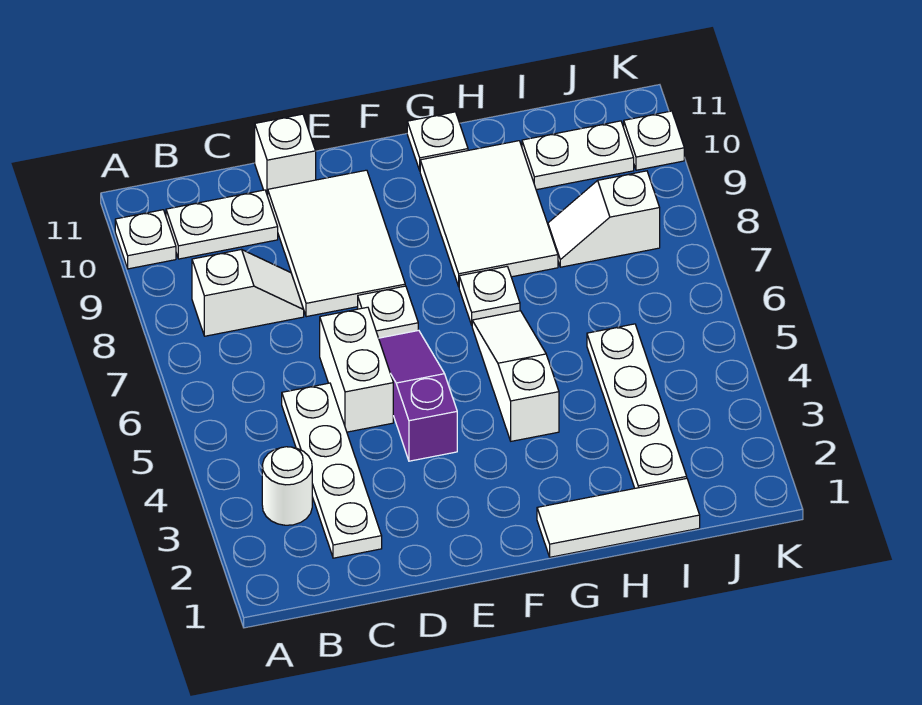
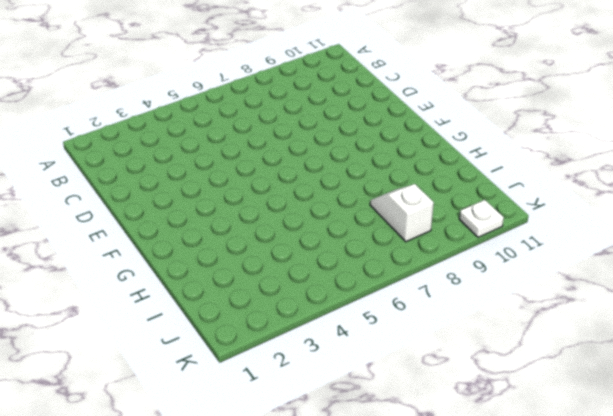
none -> white 1x1 plate [115,210,176,269]
none -> white 1x1 round brick [262,447,312,525]
none -> white 1x2 slope [192,250,304,336]

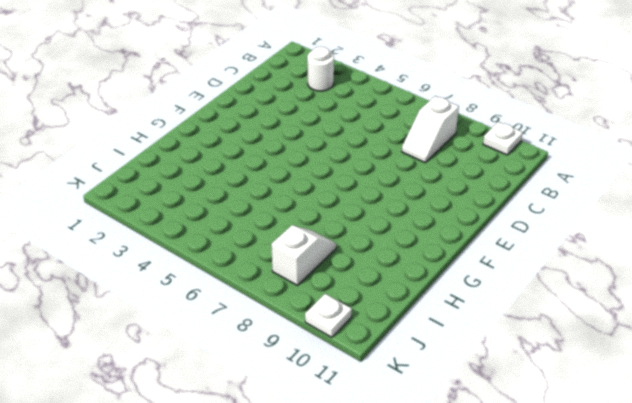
none -> white 1x2 plate [166,190,278,259]
none -> white 1x4 plate [282,383,382,558]
none -> white 1x2 brick [320,307,393,432]

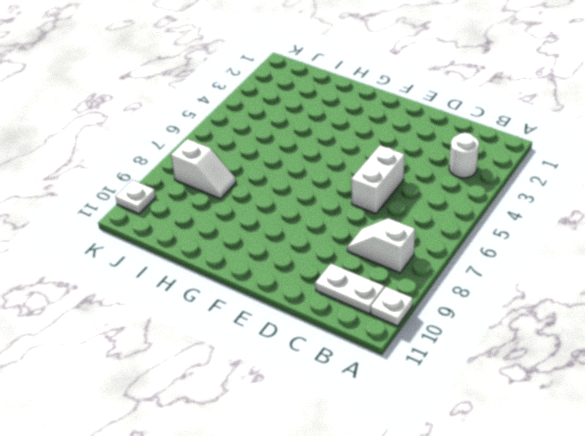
none -> white 1x4 plate [282,383,382,558]
none -> white 2x3 tile [268,170,405,317]
none -> white 1x1 brick [255,114,316,196]

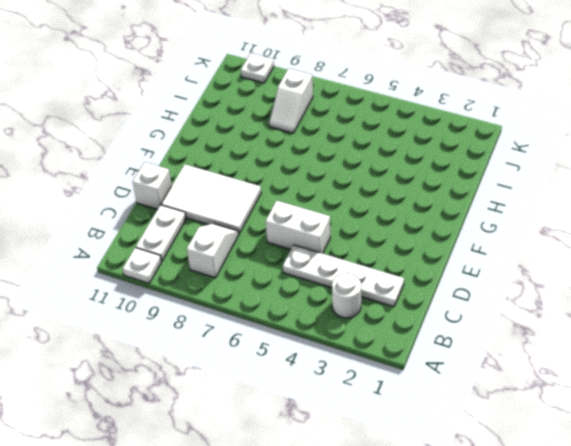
none -> purple 1x3 slope [379,330,457,461]
none -> white 1x1 plate [358,286,418,338]
none -> white 1x3 tile [537,478,700,557]

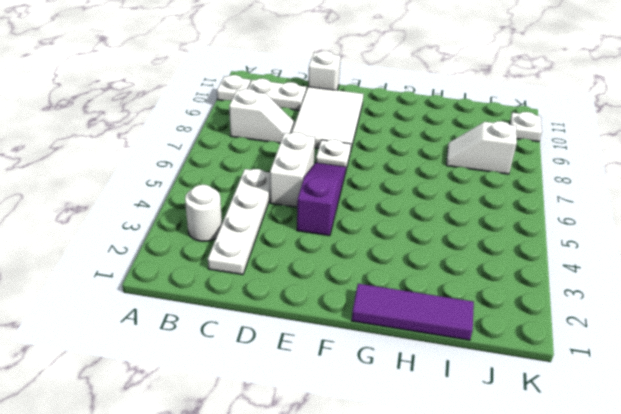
purple 1x3 tile [352,284,474,340] -> white 1x3 tile [537,478,700,557]
none -> white 1x3 slope [472,311,559,441]
none -> white 1x1 plate [459,267,520,325]
none -> white 2x3 tile [420,141,558,286]

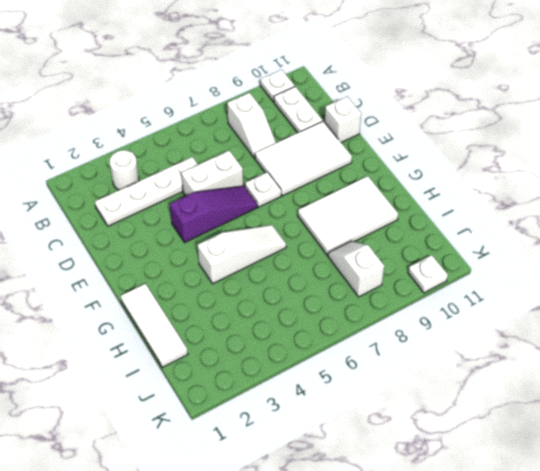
none -> white 1x1 plate [459,267,520,325]
none -> white 1x1 plate [407,112,468,170]
none -> white 1x4 plate [587,324,687,488]

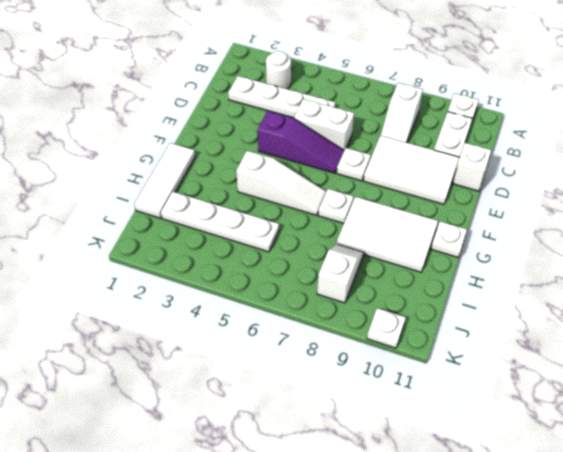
none -> white 1x2 plate [522,121,634,190]

